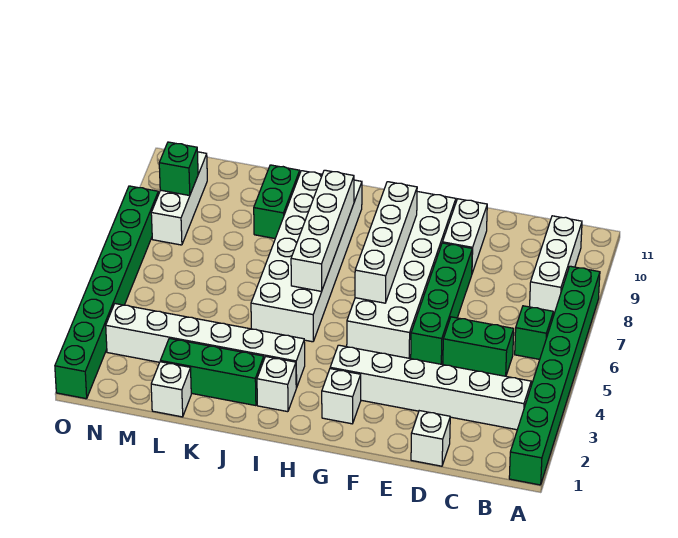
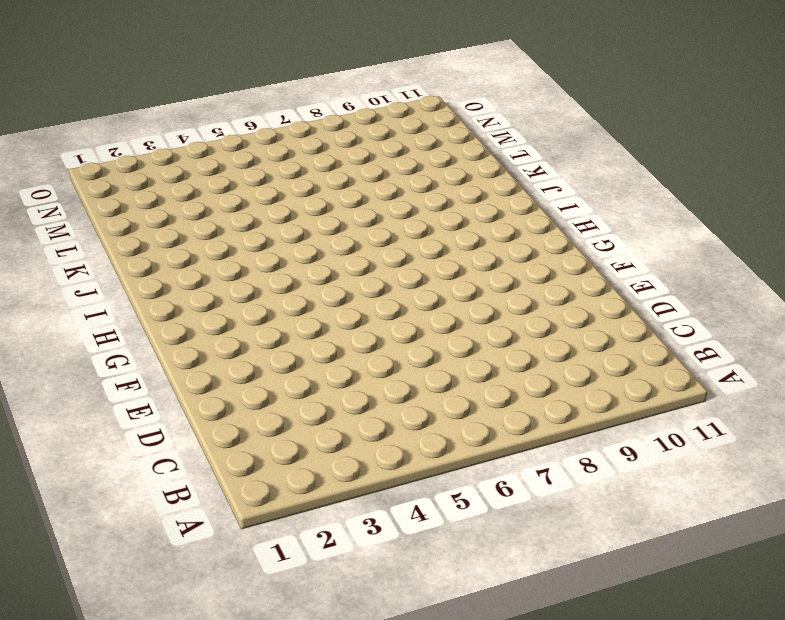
none -> green 1x8 brick [509,266,600,485]
none -> white 1x6 brick [330,345,531,430]
none -> green 1x1 brick [515,306,553,359]

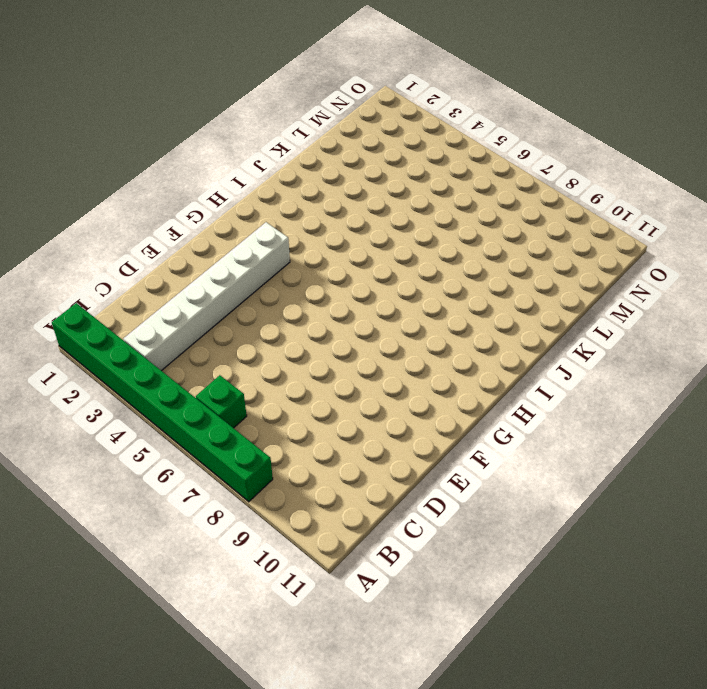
none -> white 1x3 brick [530,216,582,313]
none -> green 1x2 brick [443,317,514,376]
none -> white 1x1 brick [411,411,450,466]

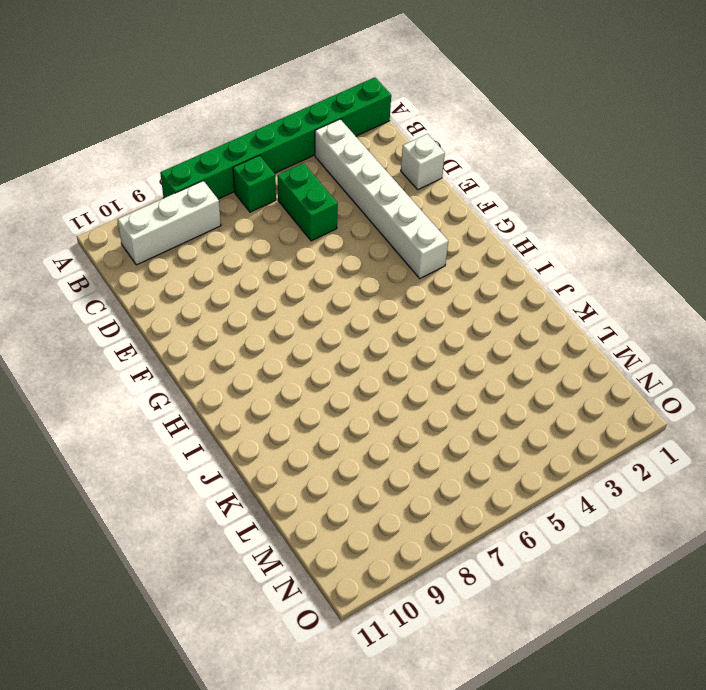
none -> green 1x4 brick [411,243,472,364]
none -> white 1x2 brick [442,199,487,273]
none -> white 2x6 brick [347,192,456,358]

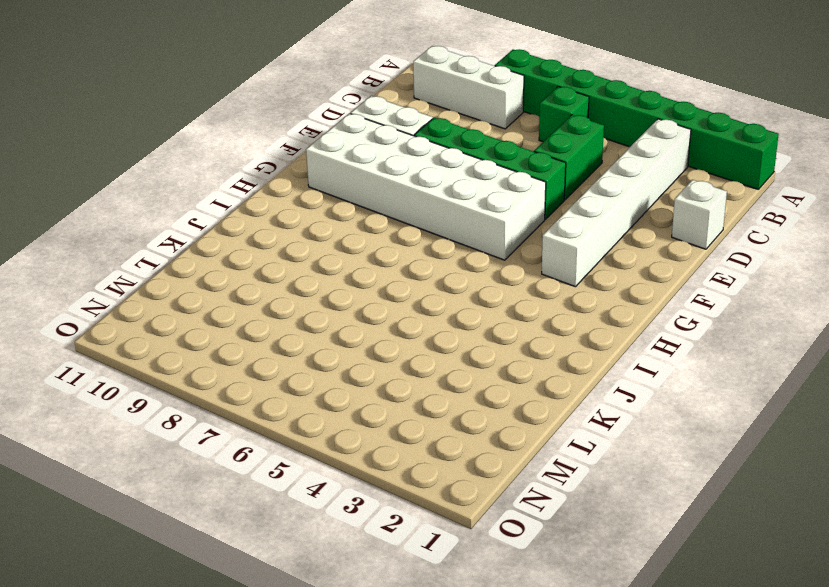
none -> white 1x1 brick [322,369,361,424]
none -> white 1x1 brick [257,356,296,412]
none -> white 1x6 brick [106,304,305,388]

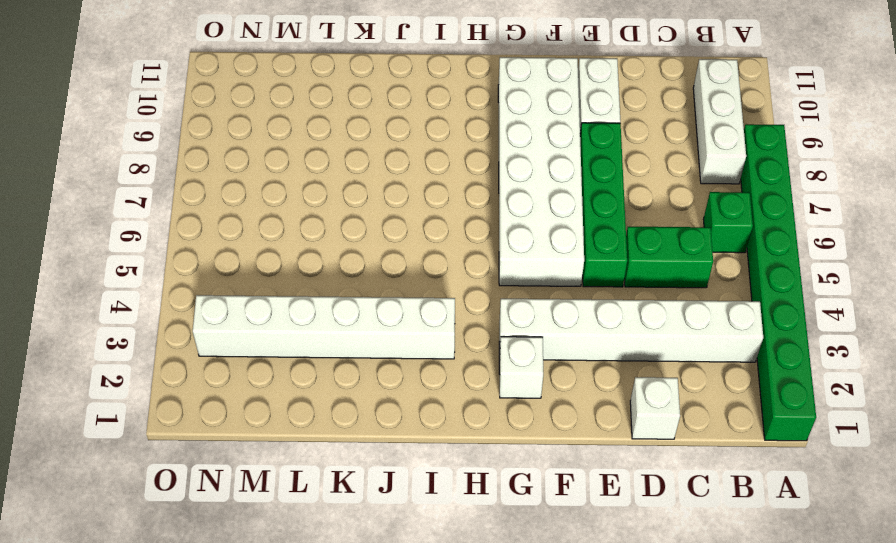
none -> white 1x1 brick [257,356,296,412]
none -> white 2x6 brick [251,171,362,342]
none -> green 1x3 brick [160,338,264,406]

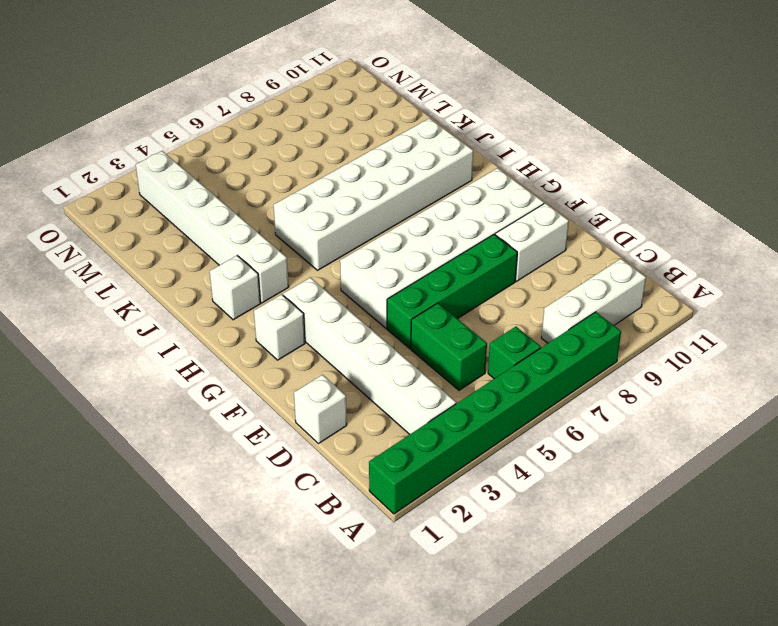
none -> green 1x3 brick [160,338,264,406]
none -> green 1x2 brick [254,165,300,238]
none -> white 1x1 brick [151,362,191,417]

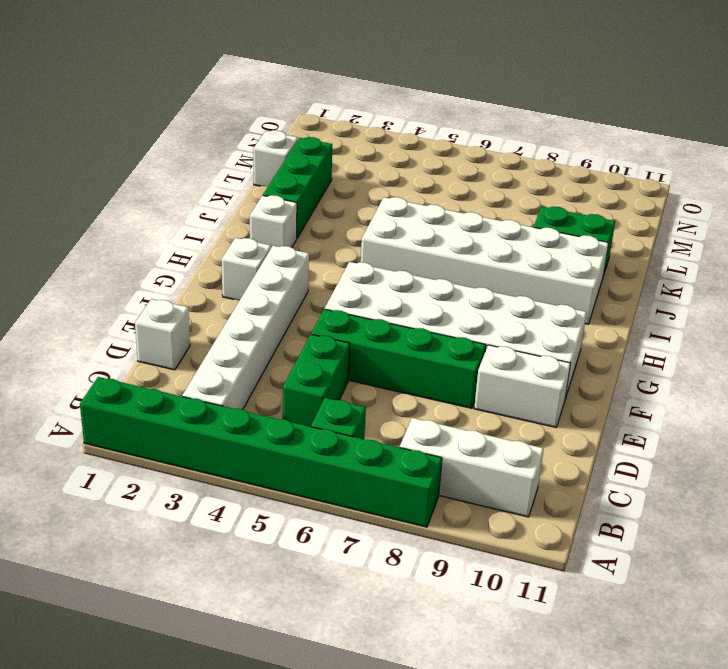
none -> white 1x6 brick [106,304,305,388]
none -> white 1x3 brick [151,152,207,245]
none -> green 1x8 brick [55,186,158,399]

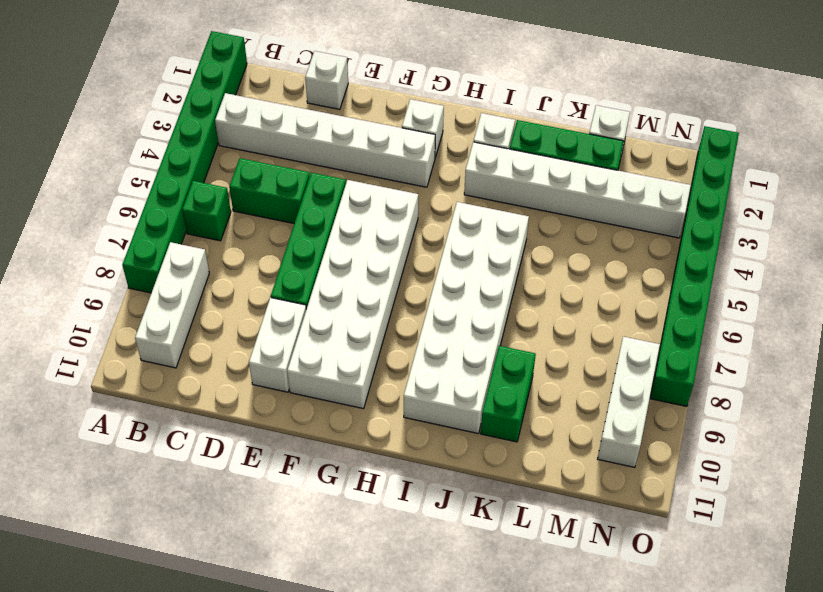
none -> white 1x4 brick [355,182,417,303]
none -> white 1x4 brick [291,170,354,291]
none -> green 1x1 brick [159,142,198,196]

